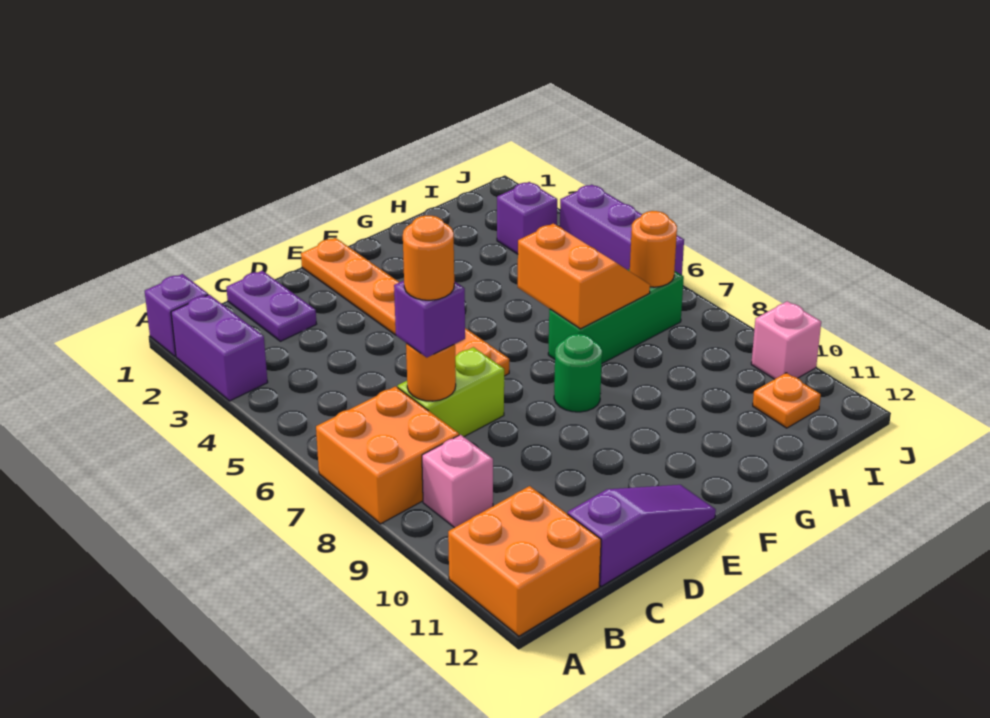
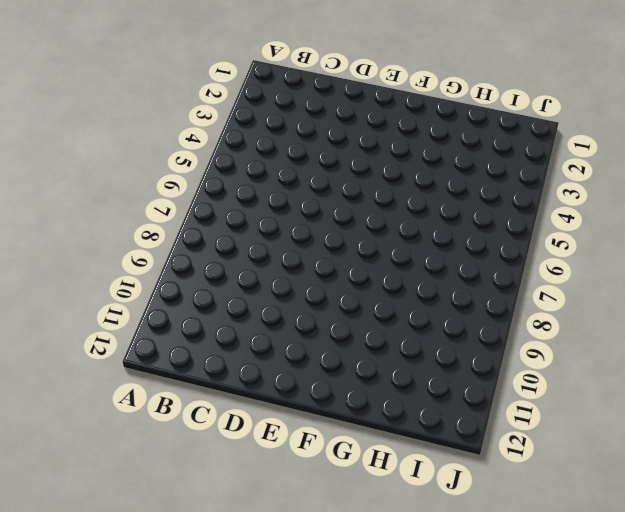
none -> purple 1x1 brick [145,274,208,356]
none -> purple 1x2 brick [171,295,268,401]
none -> orange 2x2 brick [316,386,459,524]

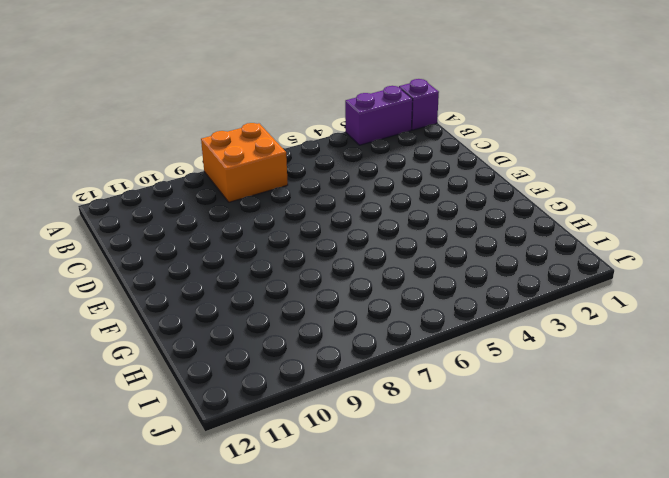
none -> orange 2x2 brick [448,486,601,636]
none -> pink 1x1 brick [422,435,493,528]
none -> purple 1x2 plate [226,271,316,341]

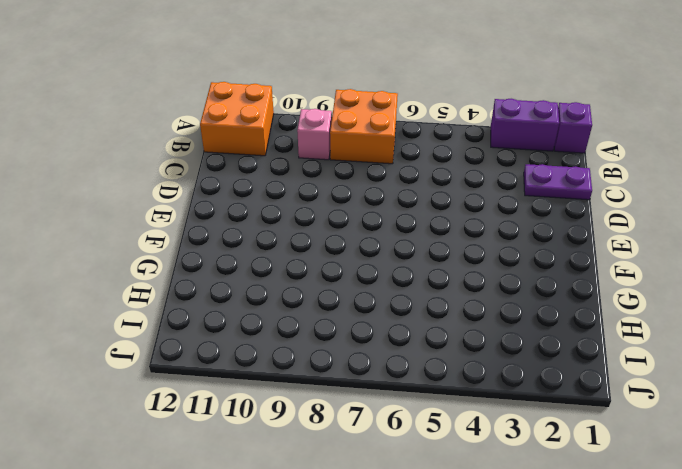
none -> lime 1x2 brick [398,347,504,437]
none -> purple 1x3 slope [568,485,716,586]
none -> orange 1x6 plate [301,238,509,376]

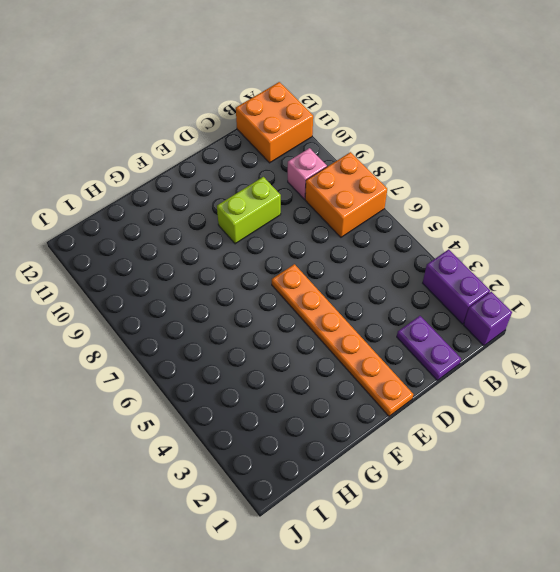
lime 1x2 brick [217,177,281,244] -> lime 1x2 brick moved to [398,347,504,437]
none -> purple 1x3 slope [568,485,716,586]
none -> green 1x1 round brick [554,334,602,412]
none -> green 1x3 brick [548,269,684,363]

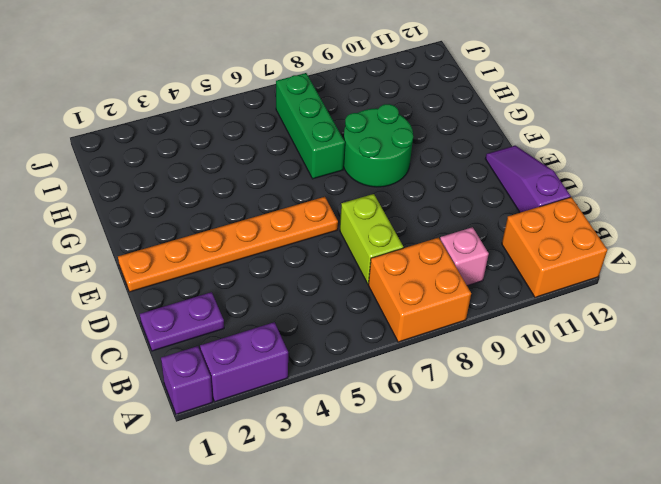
green 2x2 round brick [343,104,413,187] -> green 1x1 round brick [554,334,602,412]
none -> purple 1x1 brick [497,182,557,254]
none -> orange 1x1 plate [753,373,821,428]
none -> purple 1x3 brick [560,185,684,275]

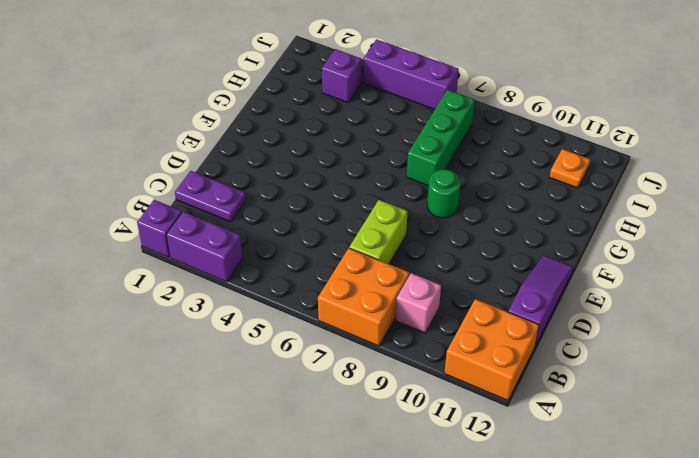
none -> orange 1x6 plate [301,238,509,376]
none -> pink 1x1 brick [751,301,821,379]
none -> orange 1x1 round brick [406,343,456,401]

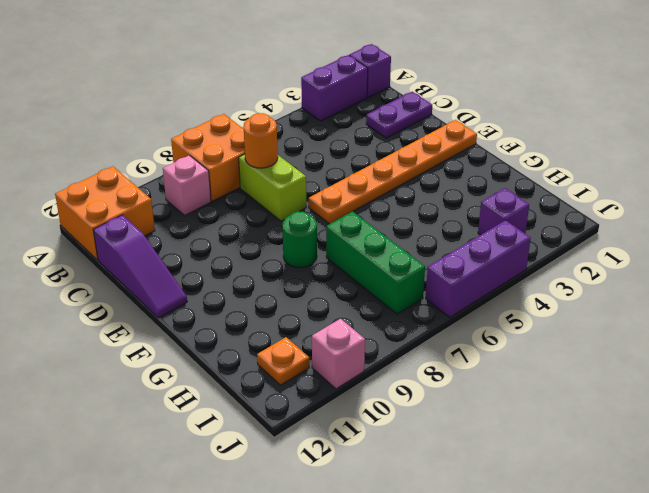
none -> orange 2x2 slope [518,224,650,329]
none -> orange 1x1 round brick [630,211,677,287]
none -> purple 1x1 brick [394,281,465,357]

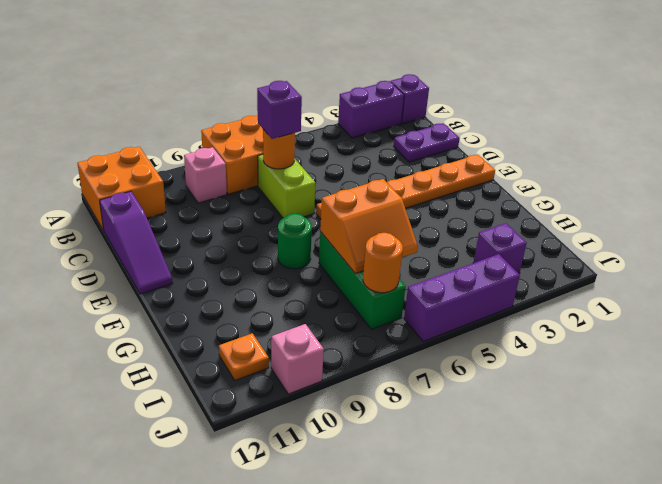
none -> orange 1x1 round brick [403,216,454,300]

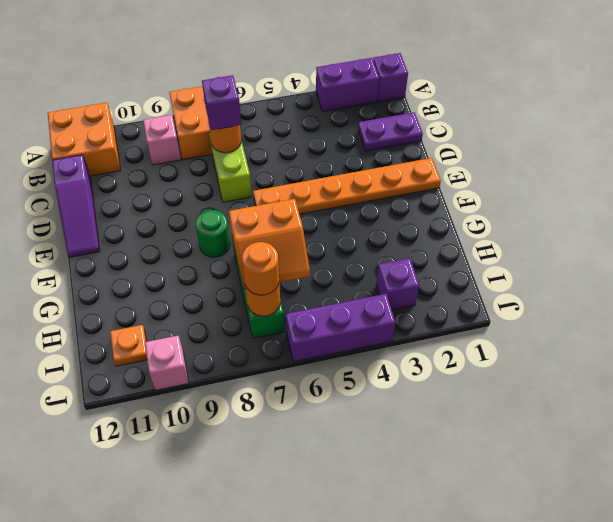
orange 1x1 round brick [242,242,279,295] -> orange 1x1 round brick moved to [403,216,454,300]

